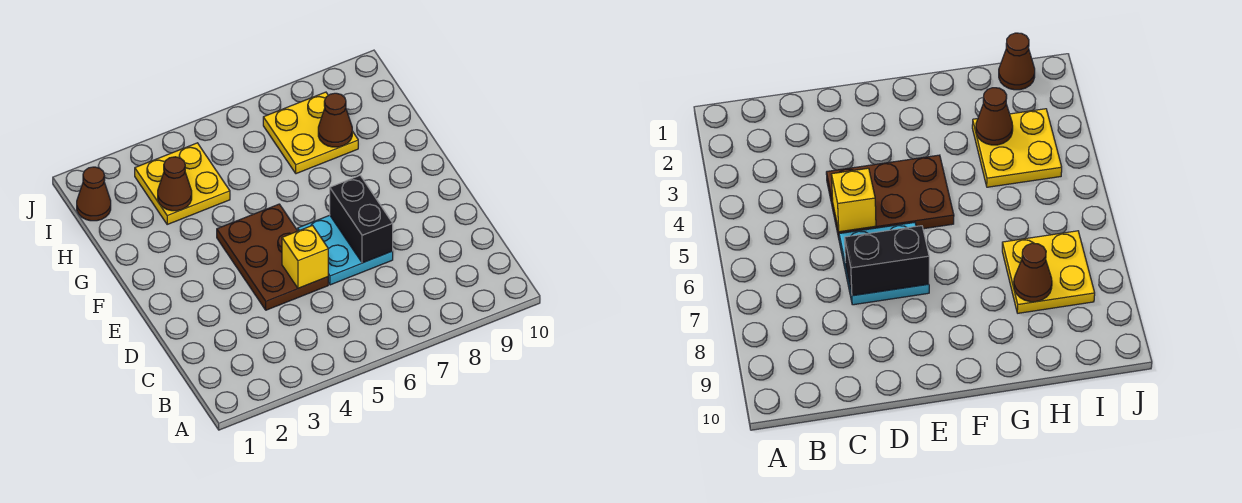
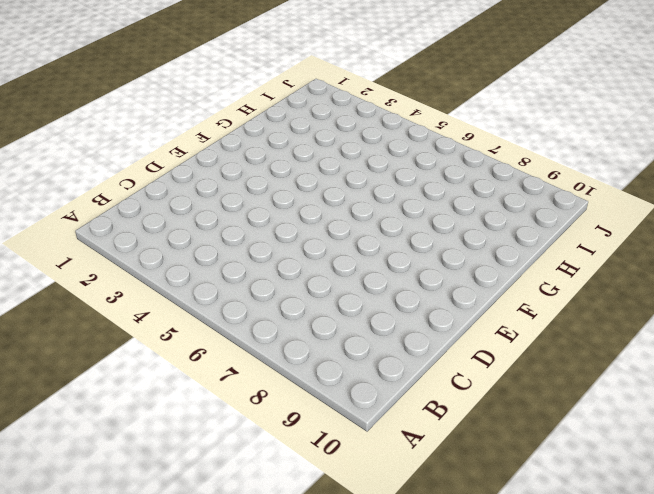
none -> brown 2x3 plate [217,204,328,310]
none -> cyan 2x2 plate [298,215,393,285]

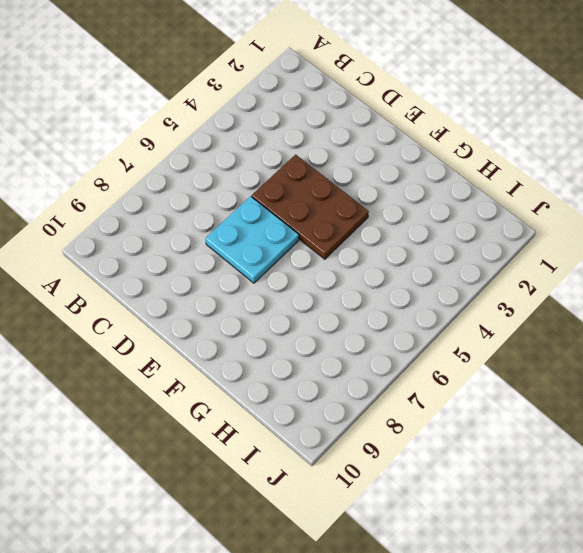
none -> yellow 2x2 plate [135,143,230,224]
none -> yellow 2x2 plate [263,92,358,174]

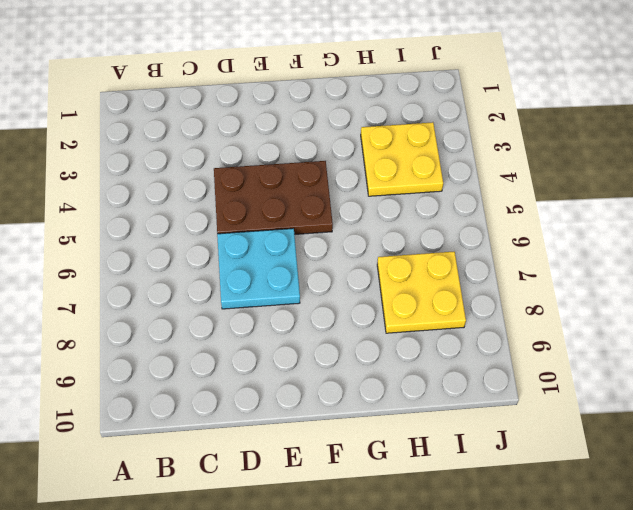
none -> brown 1x1 cone [77,167,111,221]
none -> yellow 1x1 brick [282,225,328,288]

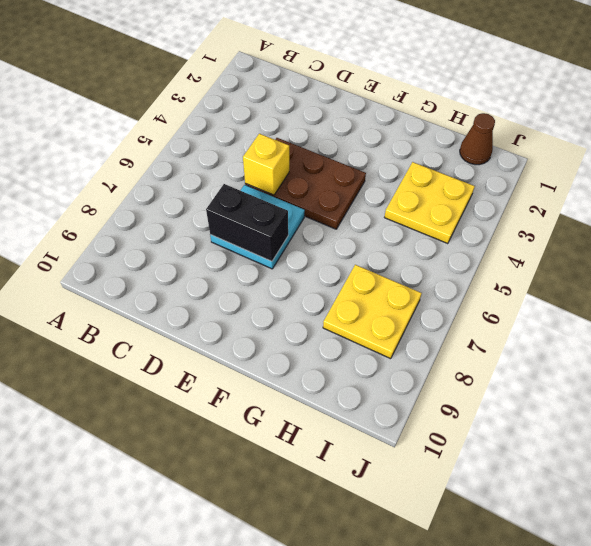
none -> brown 1x1 cone [158,157,192,211]
none -> brown 1x1 cone [318,93,352,147]

